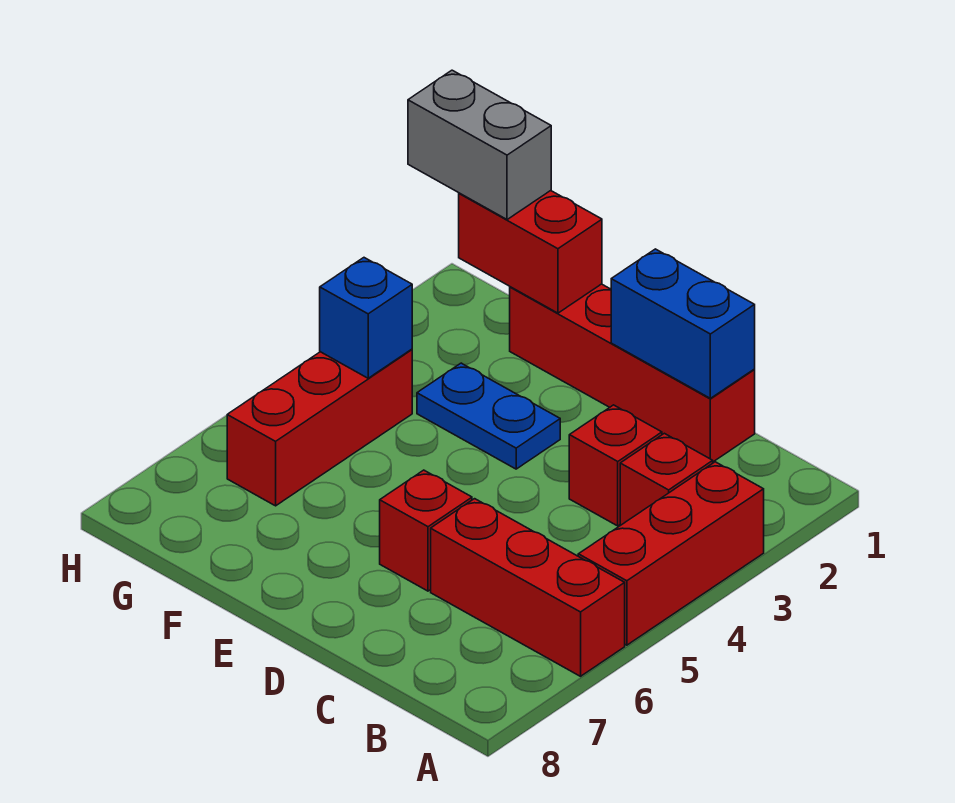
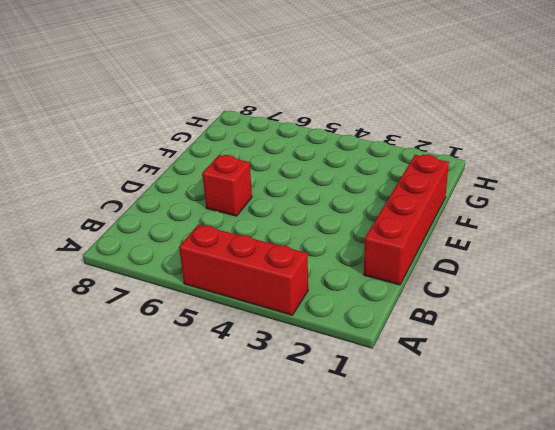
none -> red 1x3 brick [431,499,625,676]
none -> red 1x1 brick [620,433,713,525]
none -> red 1x1 brick [569,405,662,526]

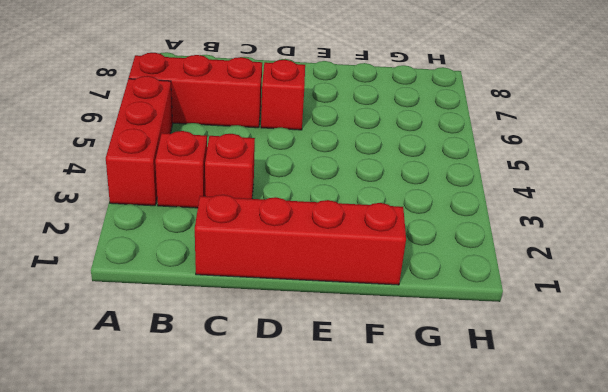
none -> blue 1x2 plate [417,363,560,469]
none -> red 1x3 brick [227,349,412,506]
none -> blue 1x2 brick [611,249,755,398]

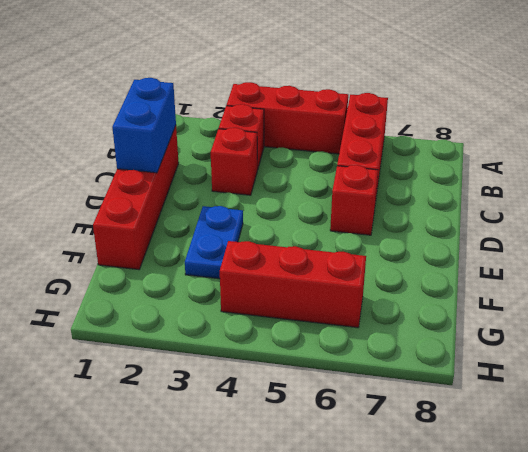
none -> red 1x2 brick [459,191,602,313]
none -> blue 1x1 brick [320,258,412,378]
none -> grey 1x2 brick [408,70,551,220]

